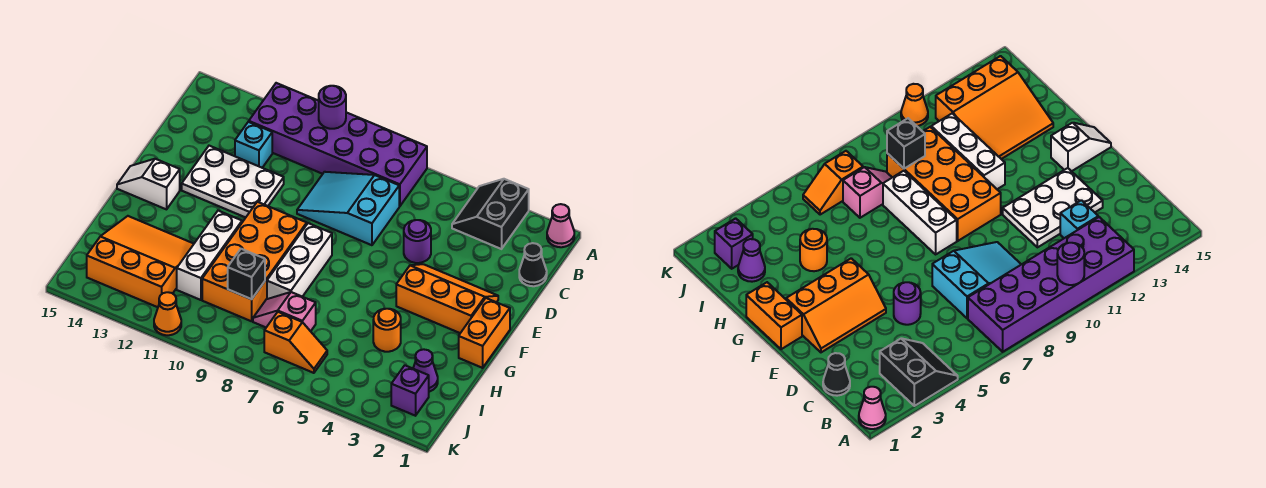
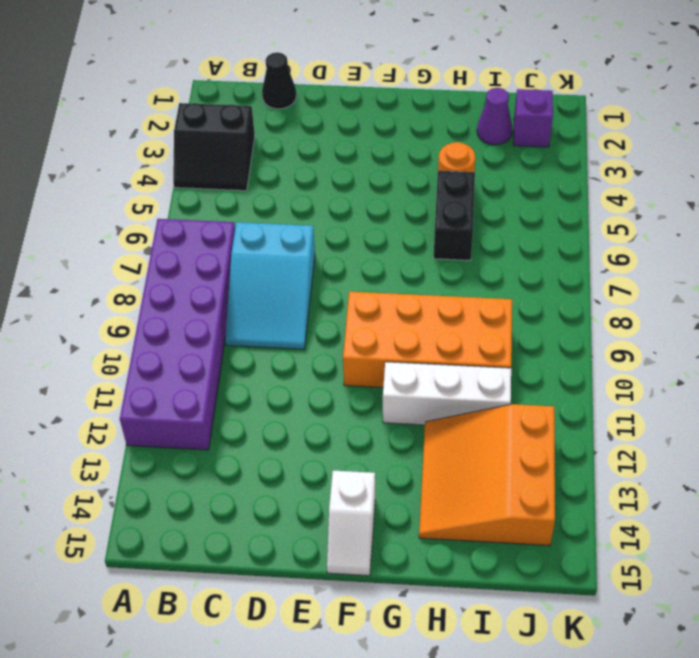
black 1x2 brick [434,171,475,261] -> none
none -> pink 1x1 cone [547,204,574,247]
none -> cyan 1x1 brick [235,122,272,168]
none -> purple 1x1 round brick [404,220,431,263]

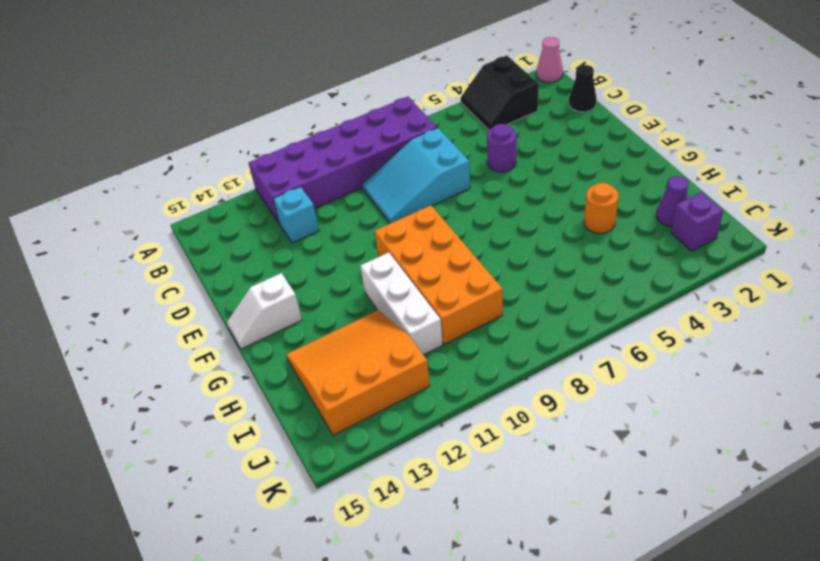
none -> white 2x3 plate [182,146,284,218]
none -> orange 2x3 slope [396,264,498,333]
none -> orange 1x2 brick [459,298,510,368]

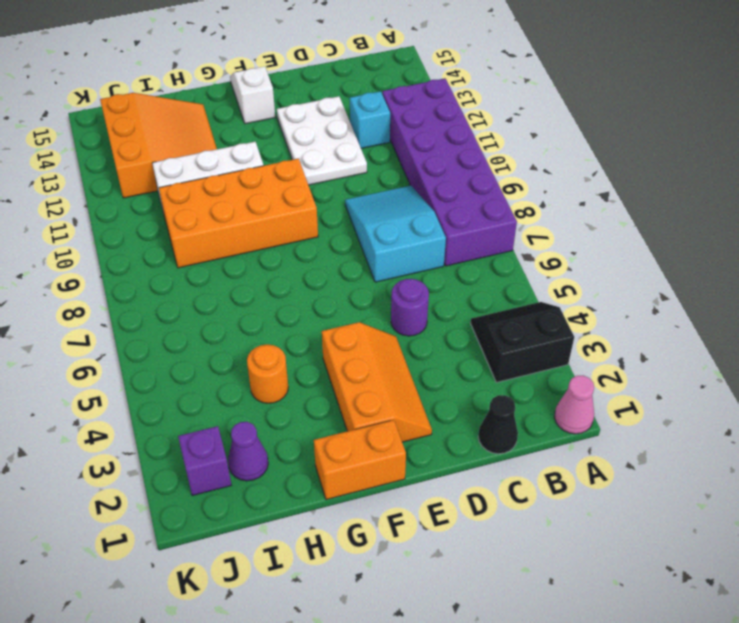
none -> white 1x3 brick [267,223,332,299]
none -> pink 1x2 slope [253,292,316,331]
none -> orange 1x2 slope [264,312,327,373]

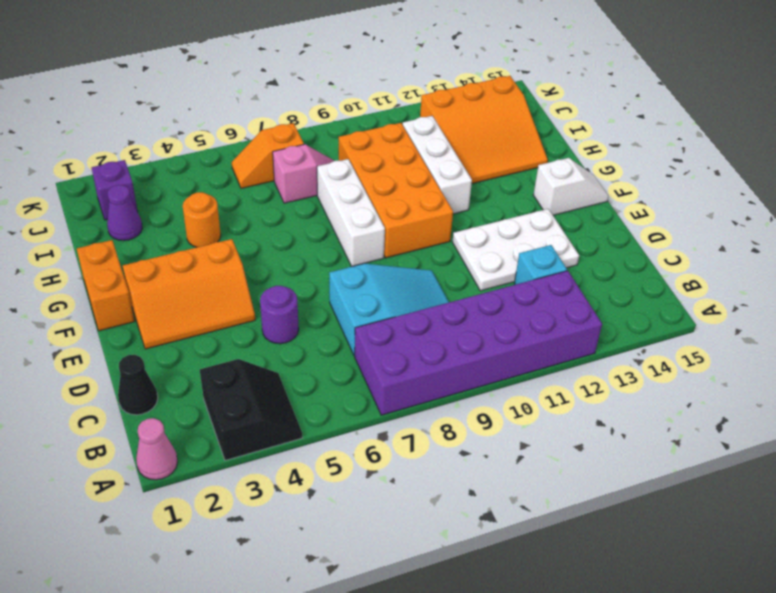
none -> orange 1x1 cone [154,292,181,335]
none -> purple 1x1 round brick [319,86,346,129]
none -> black 1x1 brick [228,249,265,299]

